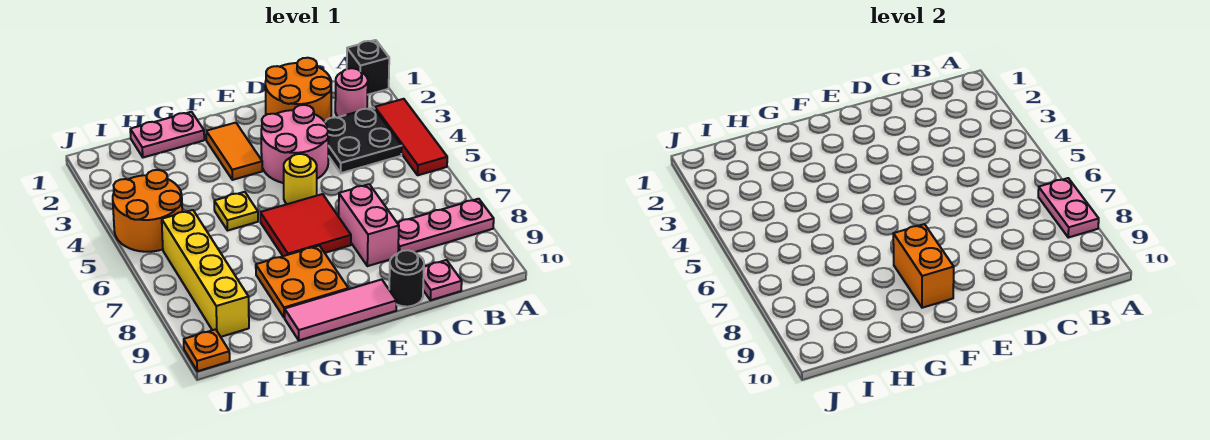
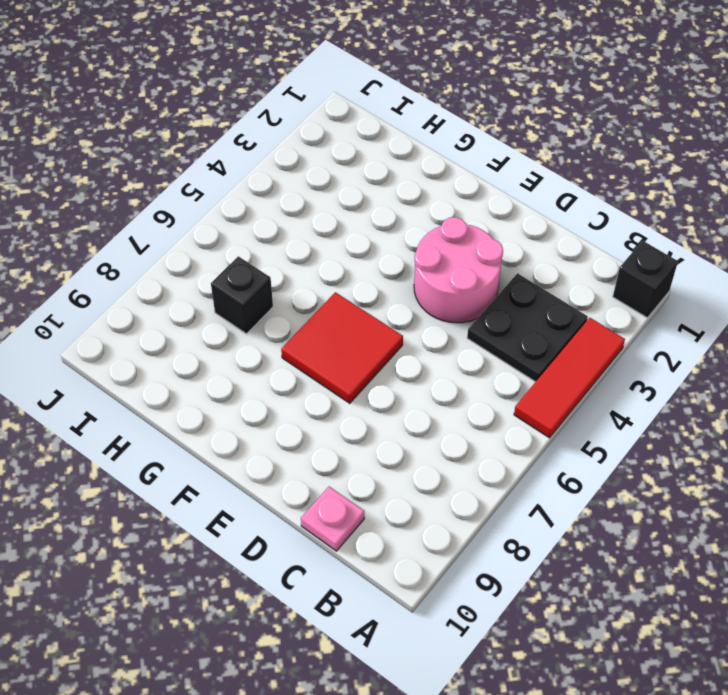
black 1x1 brick [211,256,273,334] -> none
none -> pink 1x3 plate [398,199,494,253]
none -> pink 1x1 round brick [335,68,368,117]
none -> orange 2x2 round brick [265,58,331,121]

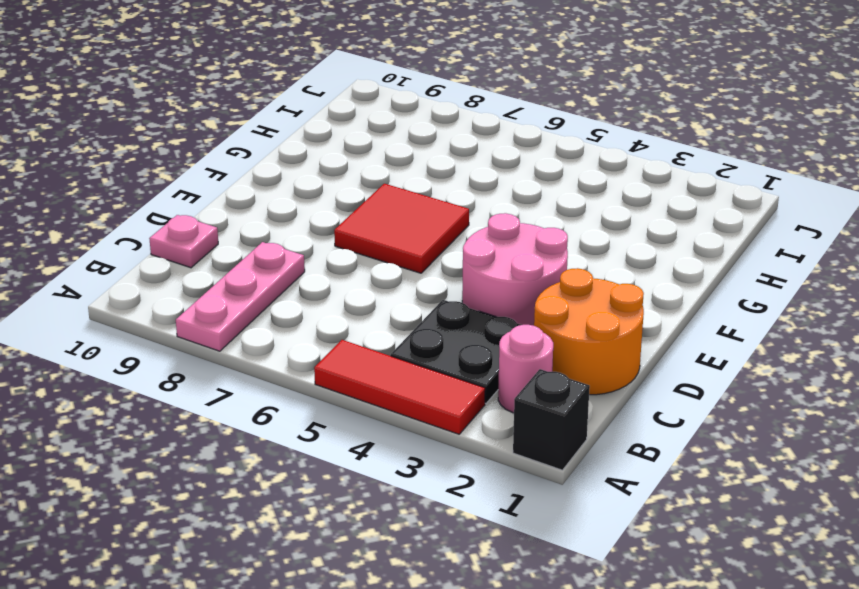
none -> pink 1x2 brick [339,184,399,266]
none -> black 1x1 round brick [389,250,424,307]
none -> yellow 1x1 round brick [284,154,317,204]

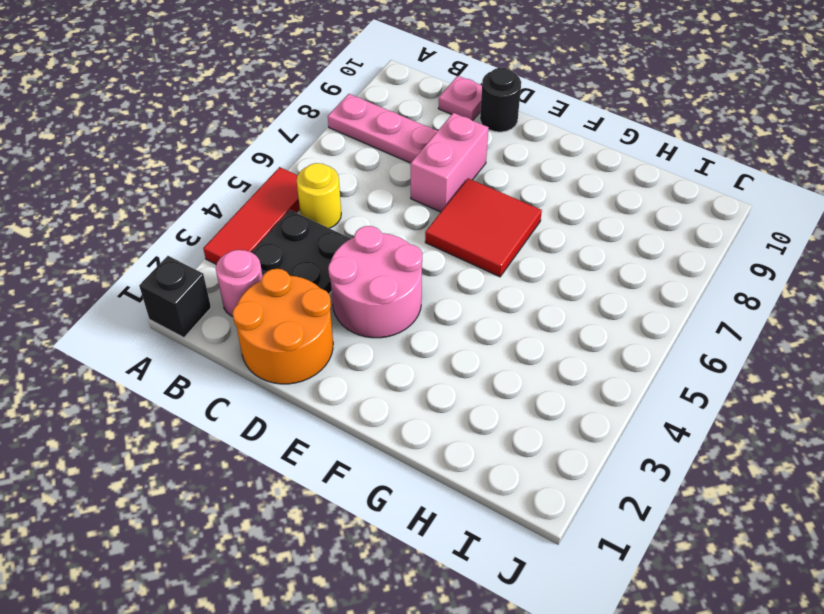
yellow 1x1 round brick [297,163,341,228] -> yellow 1x1 round brick moved to [284,154,317,204]
none -> pink 1x3 tile [285,279,397,340]
none -> orange 1x2 tile [206,123,262,180]
none -> orange 2x2 plate [256,246,348,318]

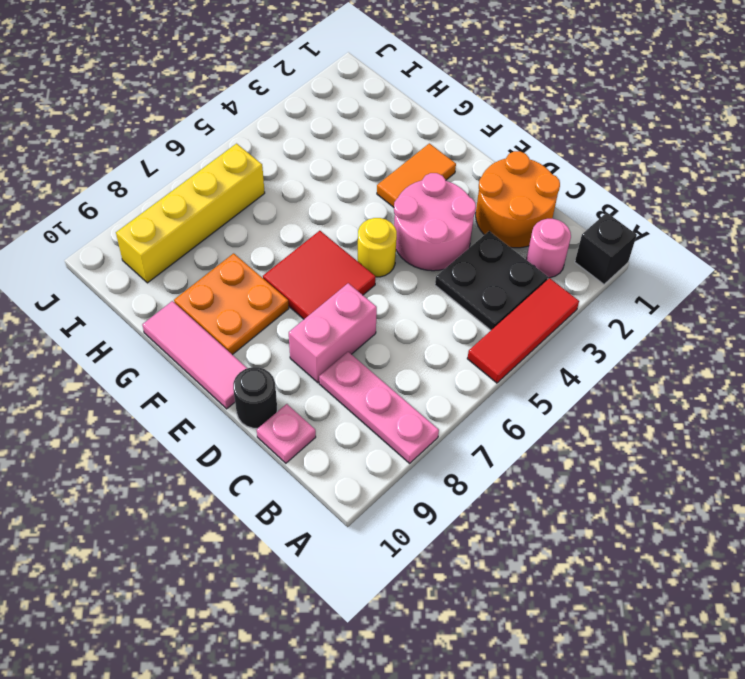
none -> pink 1x2 plate [130,112,204,157]
none -> yellow 1x1 plate [214,192,258,231]
none -> orange 2x2 round brick [113,170,182,252]

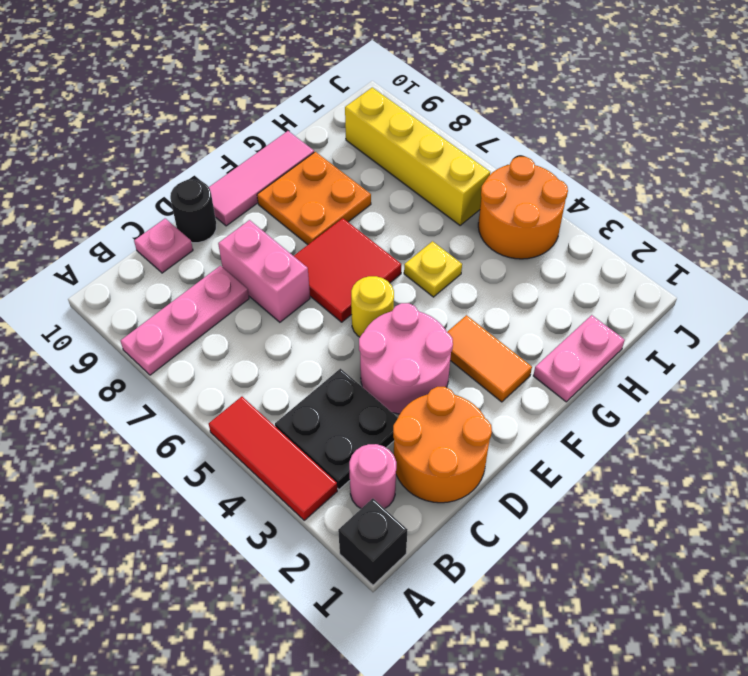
none -> orange 1x1 plate [184,329,230,371]
none -> pink 1x2 plate [1038,178,1099,238]
none -> orange 1x2 brick [893,224,954,308]

